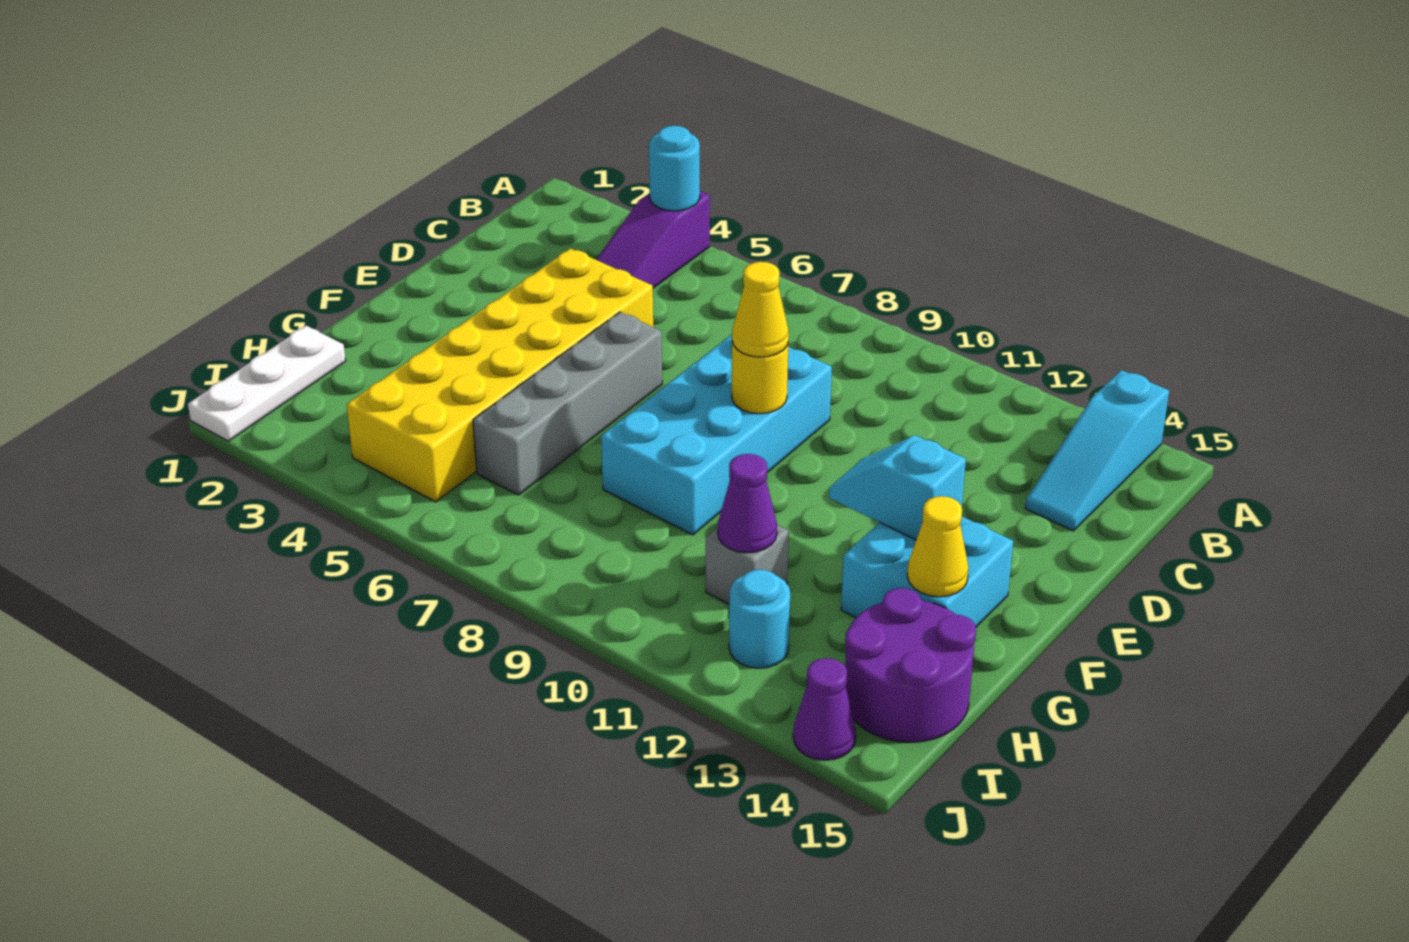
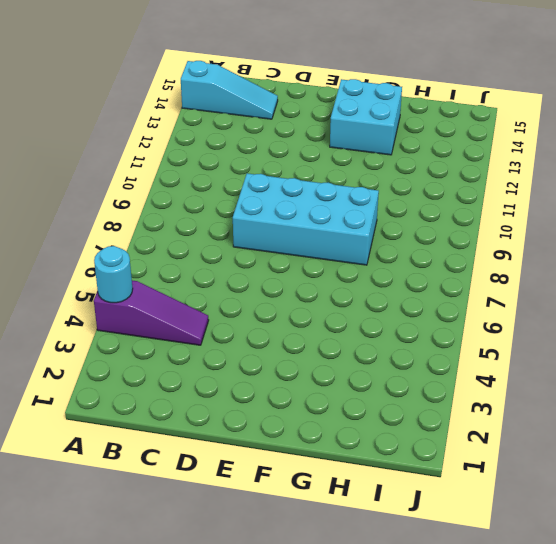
none -> yellow 2x6 brick [347,248,653,502]
none -> grey 1x4 brick [473,312,662,495]
none -> white 1x3 plate [188,326,346,441]

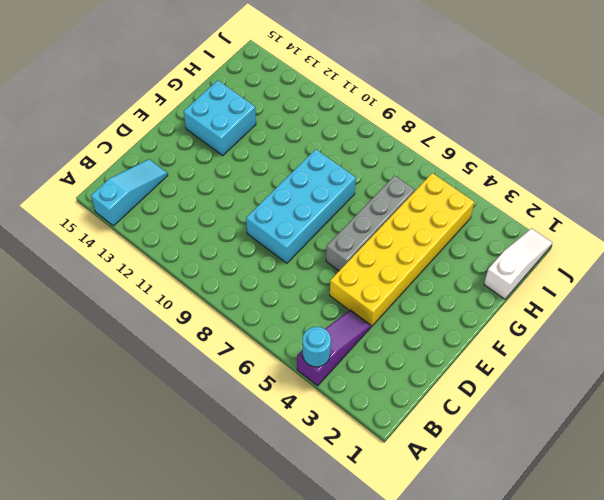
white 1x3 slope [484,228,552,299] -> white 1x3 plate [188,326,346,441]
none -> grey 1x1 brick [706,525,789,604]
none -> purple 2x2 round brick [845,588,976,742]
none -> cyan 1x1 round brick [729,570,790,668]

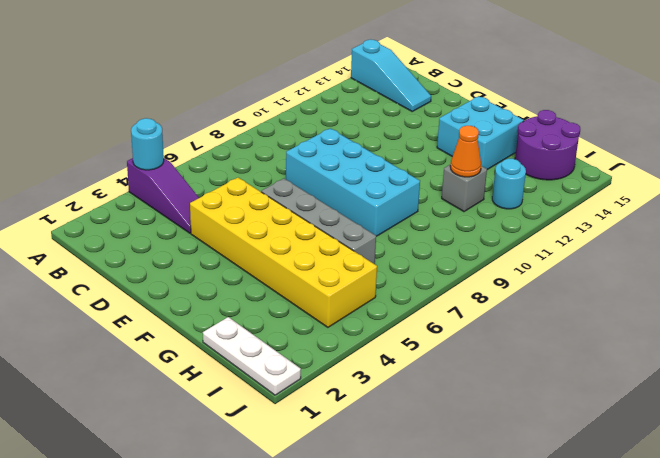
orange 1x1 cone [450,126,481,177] -> purple 1x1 cone [718,454,777,553]
none -> purple 1x1 cone [793,658,856,760]
none -> yellow 1x1 round brick [732,342,788,414]
none -> cyan 1x2 slope [829,435,966,540]

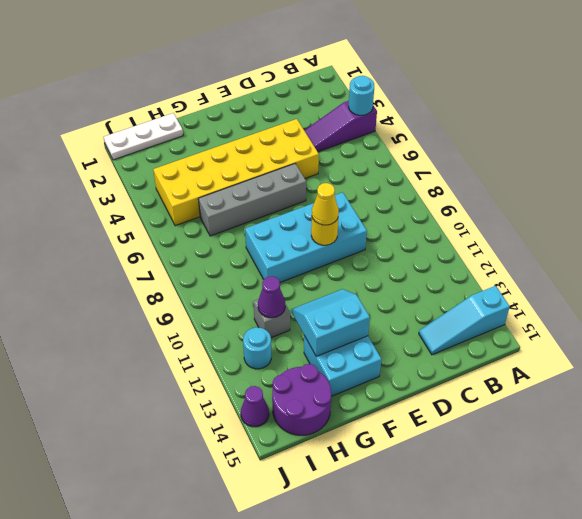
cyan 2x2 slope [292,289,370,356] -> cyan 1x2 slope [829,435,966,540]
none -> yellow 1x1 cone [907,496,969,597]

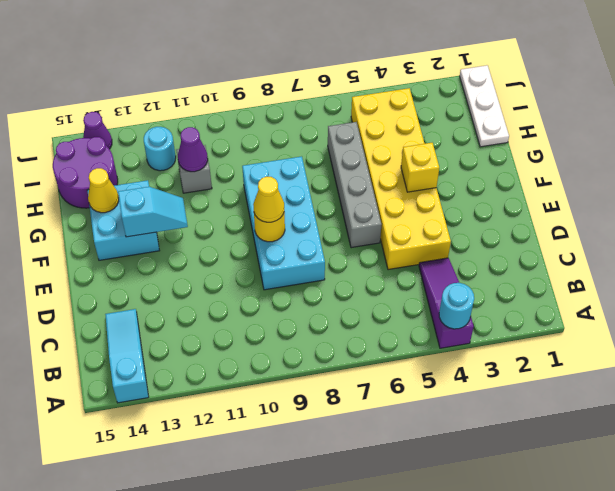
yellow 1x1 brick [401,143,439,192] -> none

